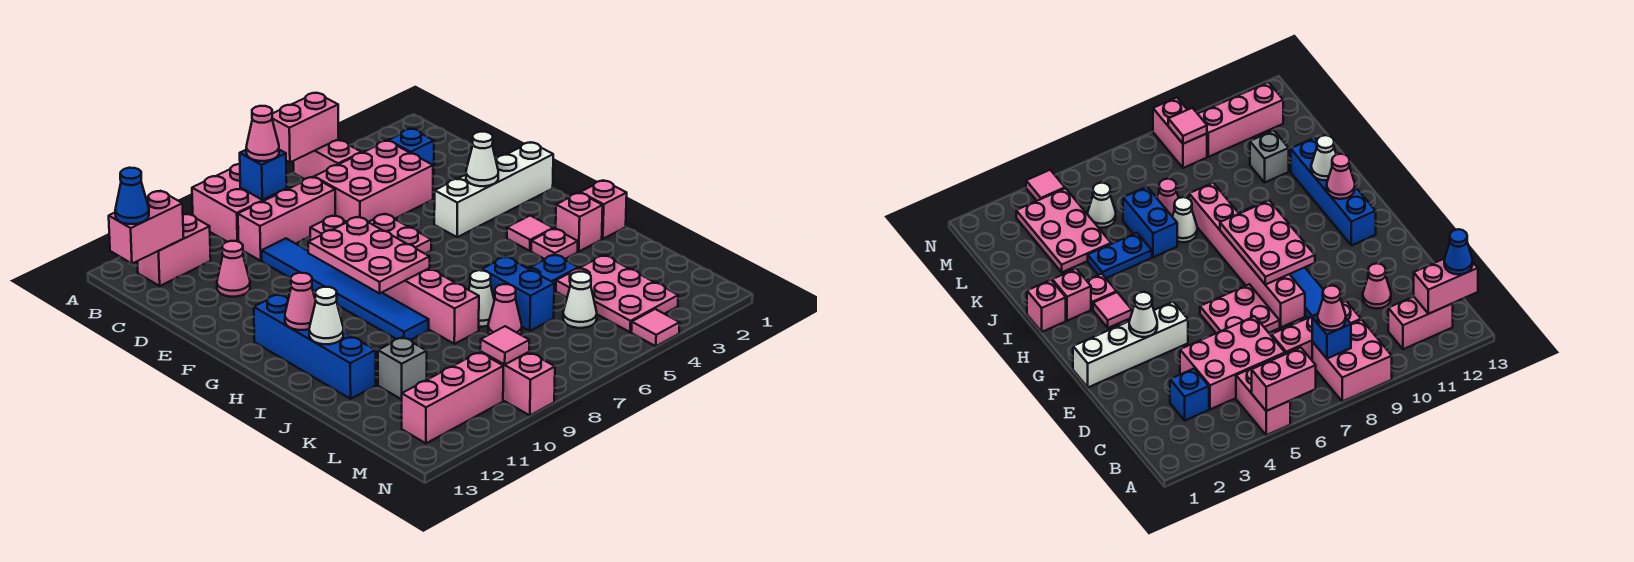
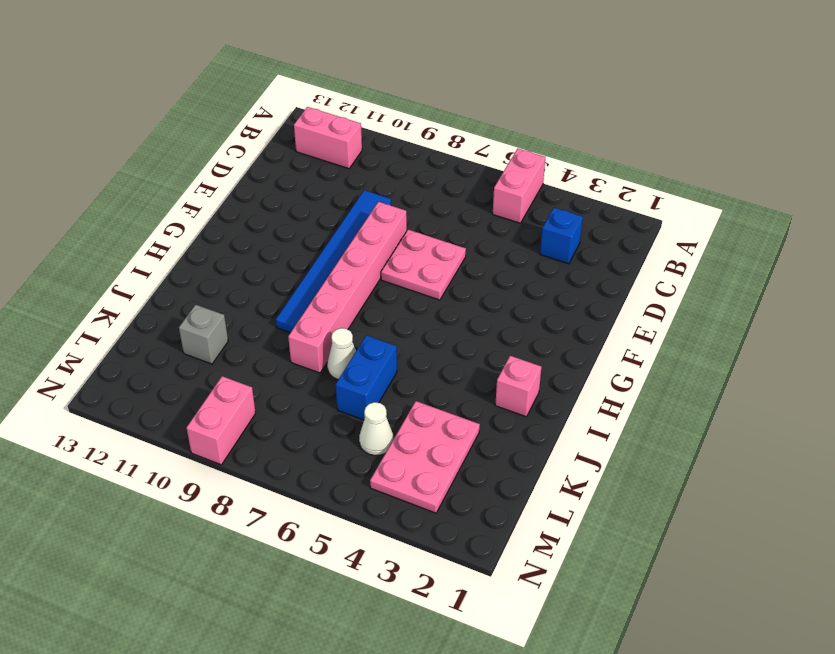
none -> pink 2x2 brick [192,164,287,242]
none -> pink 2x3 brick [314,141,433,222]
none -> pink 1x3 brick [238,177,335,261]
none -> pink 1x1 cone [217,241,250,297]

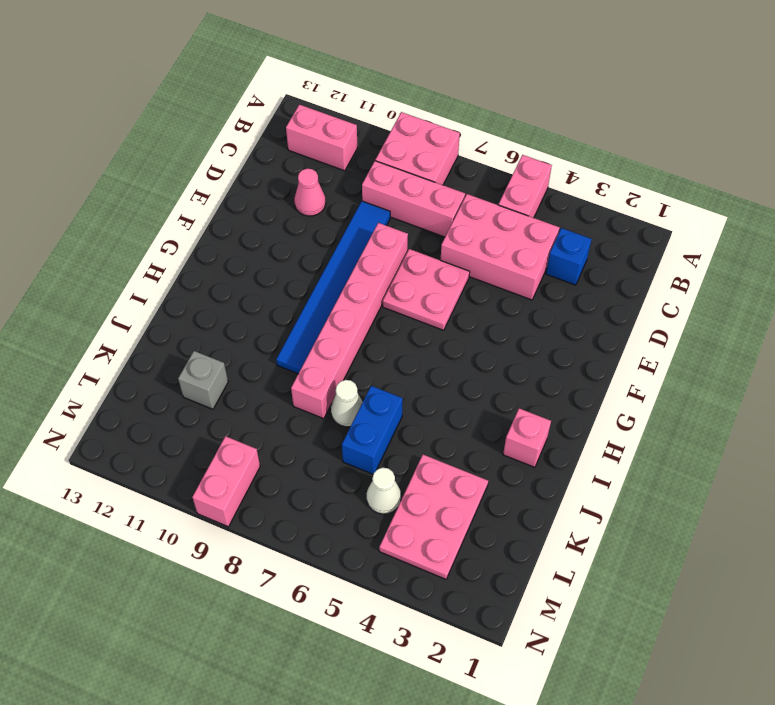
none -> white 1x4 brick [434,142,553,237]
none -> blue 1x4 brick [254,294,376,399]
none -> pink 1x1 tile [507,216,553,251]
none -> pink 1x1 brick [580,180,627,239]

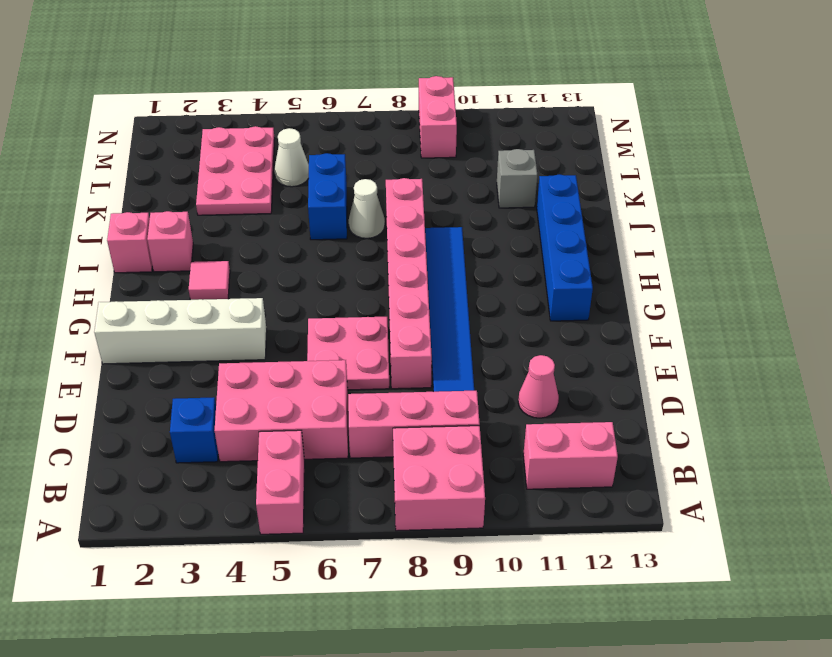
none -> pink 1x1 plate [531,229,578,259]
none -> blue 1x2 plate [528,255,578,291]
none -> pink 1x1 cone [488,284,522,335]
none -> pink 1x3 brick [402,352,503,443]

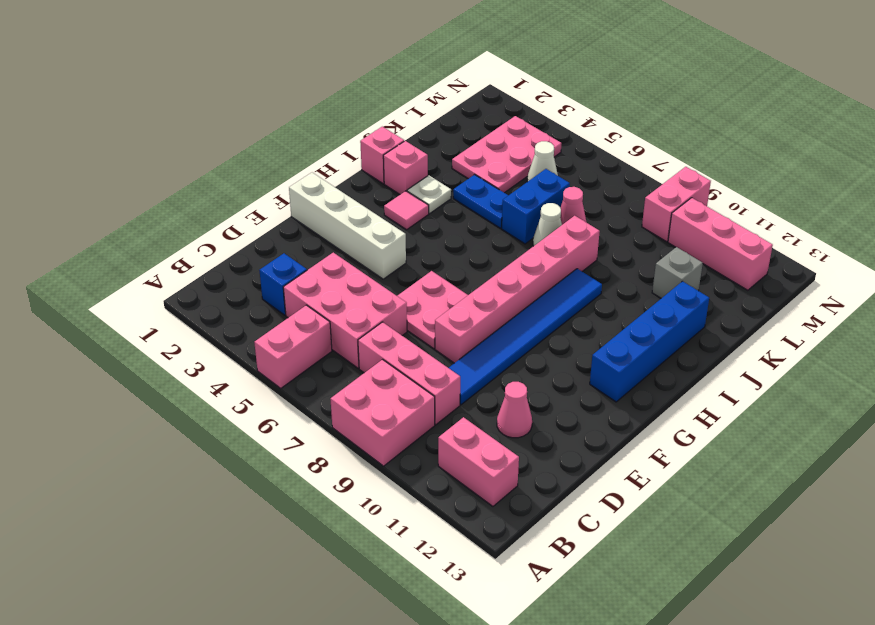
white 1x1 plate [407,175,451,213] -> pink 1x1 plate [531,229,578,259]
none -> pink 1x1 tile [631,309,680,346]
none -> pink 1x2 brick [272,93,339,162]
none -> blue 1x1 brick [240,150,287,200]
none -> pink 1x2 brick [109,191,184,264]

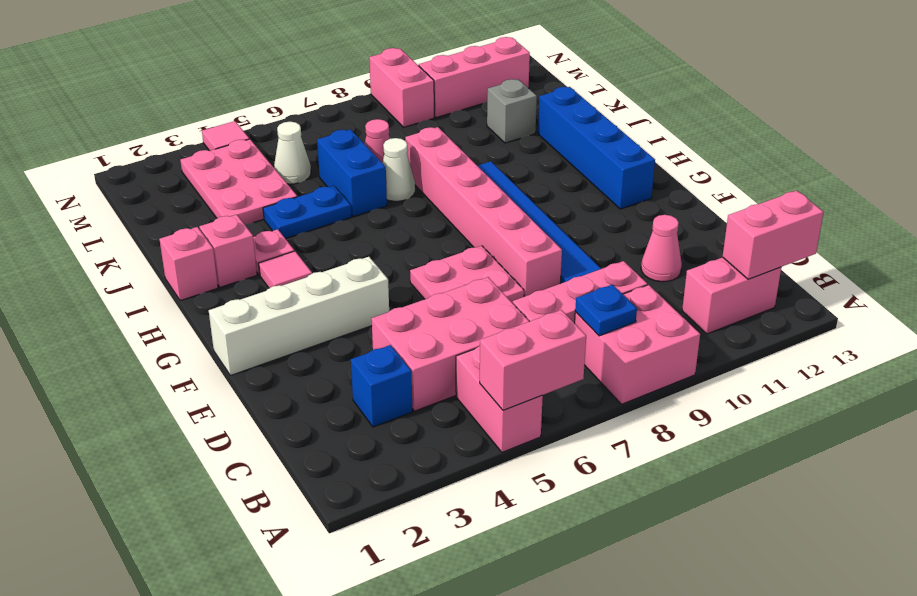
blue 1x1 plate [575,285,637,336] -> blue 1x1 brick [240,150,287,200]
none -> white 1x1 cone [466,132,498,186]
none -> pink 2x3 plate [308,217,430,293]
none -> pink 1x1 cone [285,273,316,330]
none -> white 1x1 cone [309,287,343,344]

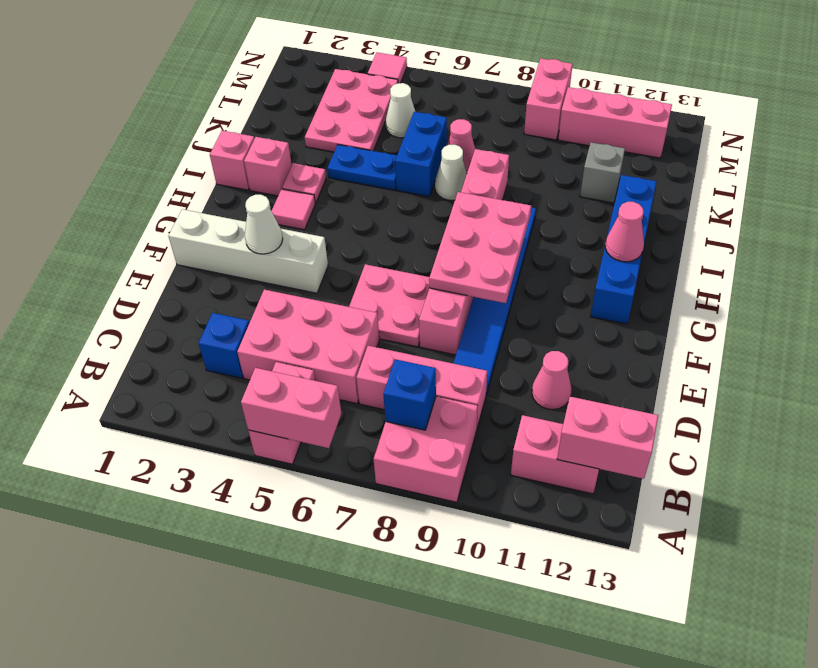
none -> white 1x1 cone [309,287,343,344]
none -> pink 1x1 tile [480,326,529,365]
none -> pink 1x1 cone [246,106,279,161]
none -> blue 1x1 cone [115,168,149,224]

